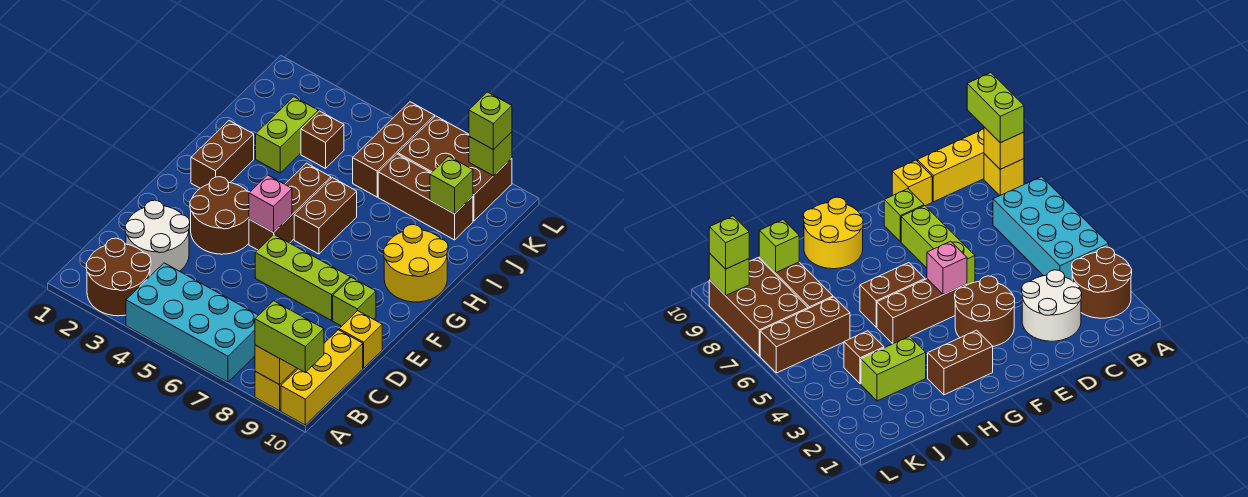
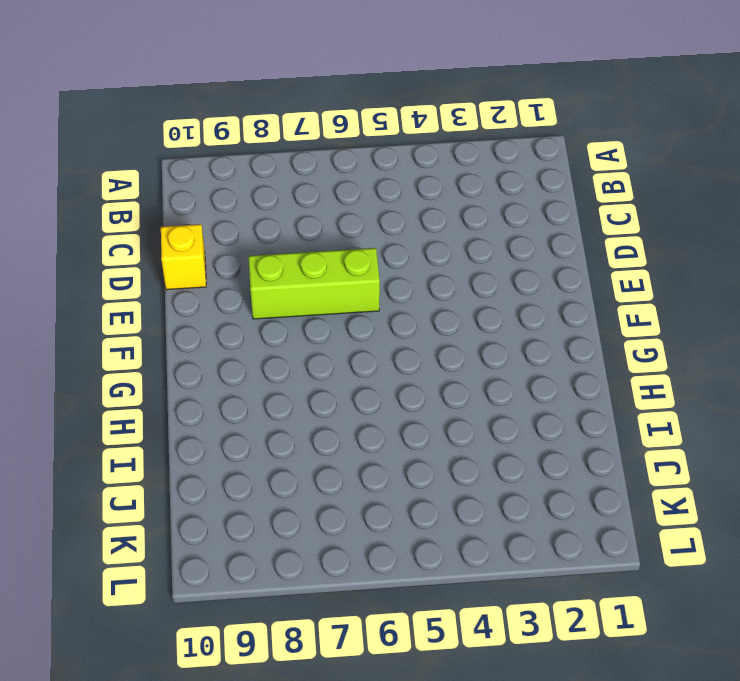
none -> brown 2x2 round brick [86,238,151,316]
none -> cyan 2x4 brick [126,263,258,382]
none -> yellow 1x1 brick [255,368,298,411]

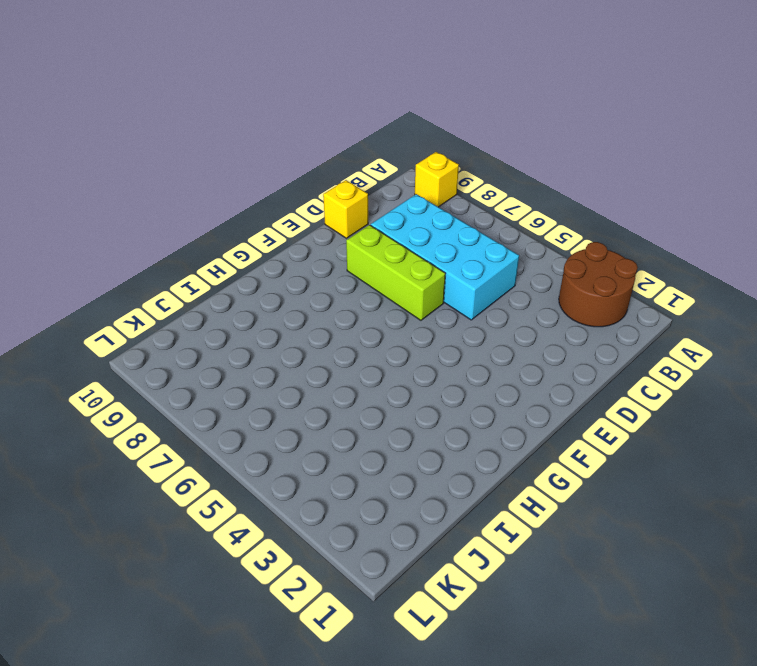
cyan 2x4 brick [371,194,519,320] -> cyan 2x4 brick moved to [126,263,258,382]
none -> yellow 1x3 brick [281,330,363,425]
none -> white 2x2 round brick [125,200,190,276]
none -> brown 2x2 round brick [190,177,250,254]

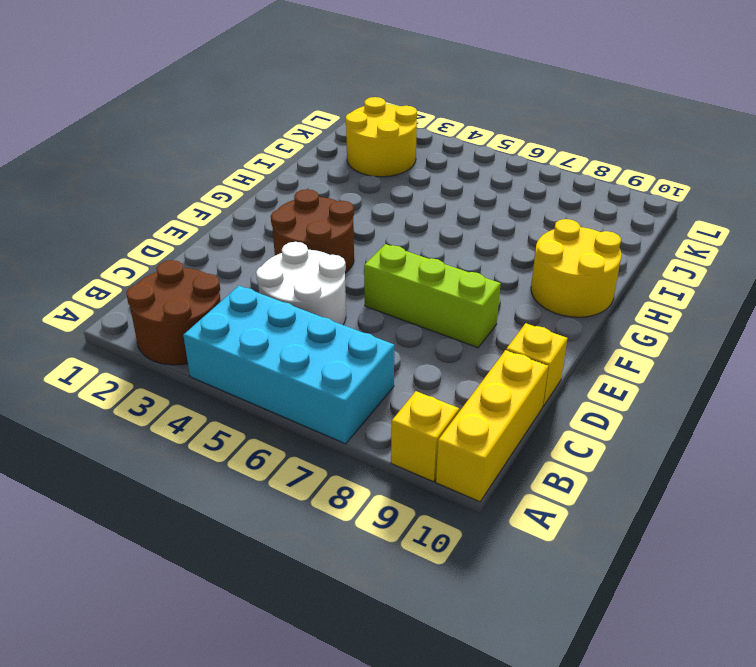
white 2x2 round brick [256,242,346,325] -> white 2x2 round brick moved to [125,200,190,276]
yellow 2x2 round brick [345,97,417,177] -> lime 1x2 brick [256,97,318,173]
none -> lime 1x1 brick [333,277,376,326]
none -> brown 1x3 brick [249,163,331,250]
none -> brown 1x2 brick [191,121,254,188]

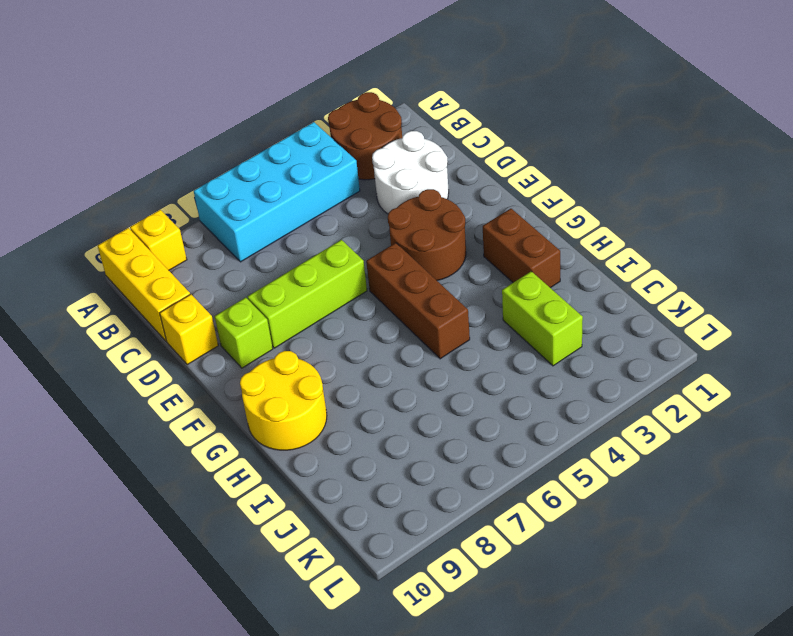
none -> brown 1x2 brick [294,178,357,254]
none -> brown 1x1 brick [301,111,344,168]
none -> brown 1x3 brick [353,102,435,197]

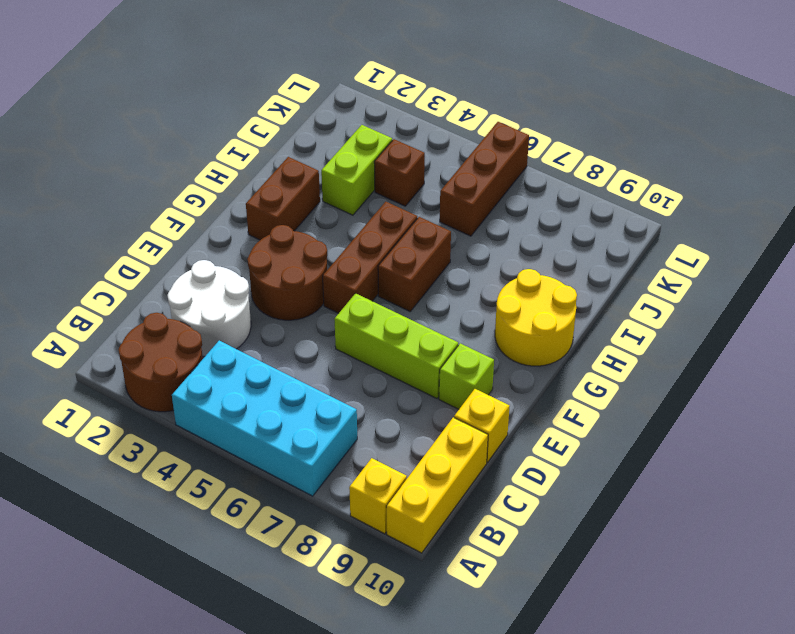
none -> brown 1x3 brick [378,154,473,240]
none -> brown 2x3 brick [398,116,512,221]
none -> yellow 1x1 brick [255,345,296,385]

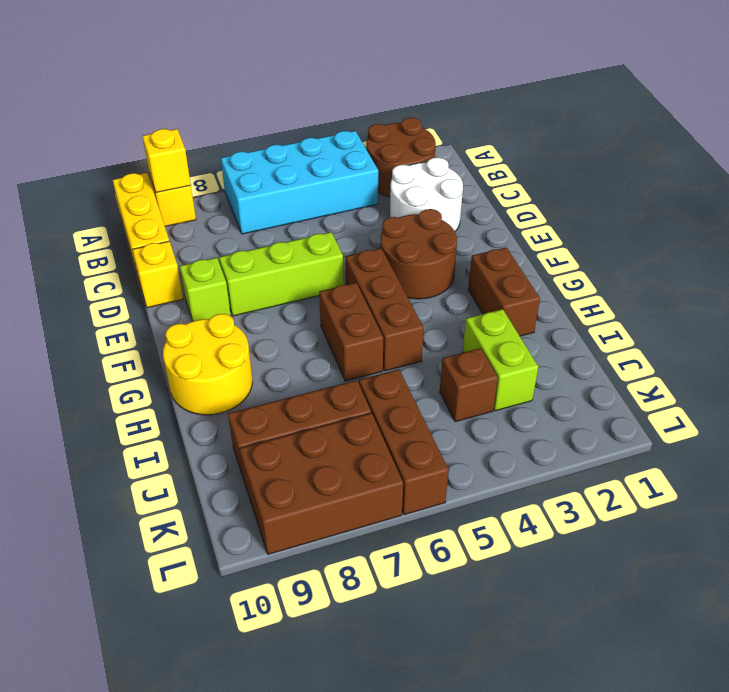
none -> pink 1x1 brick [249,175,292,233]
none -> lime 1x1 brick [430,156,473,214]
none -> lime 1x1 brick [469,132,512,176]

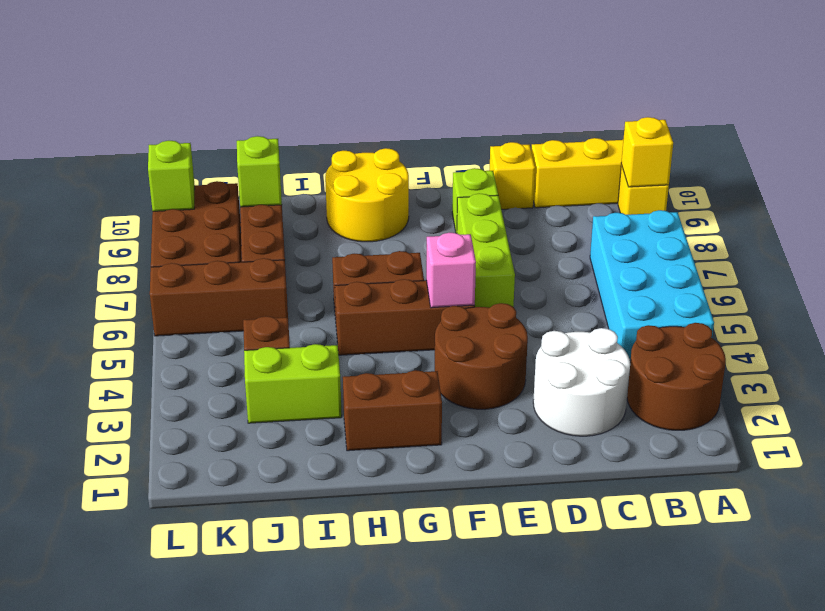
none -> lime 1x2 brick [255,301,324,372]
none -> lime 1x1 brick [469,92,512,150]

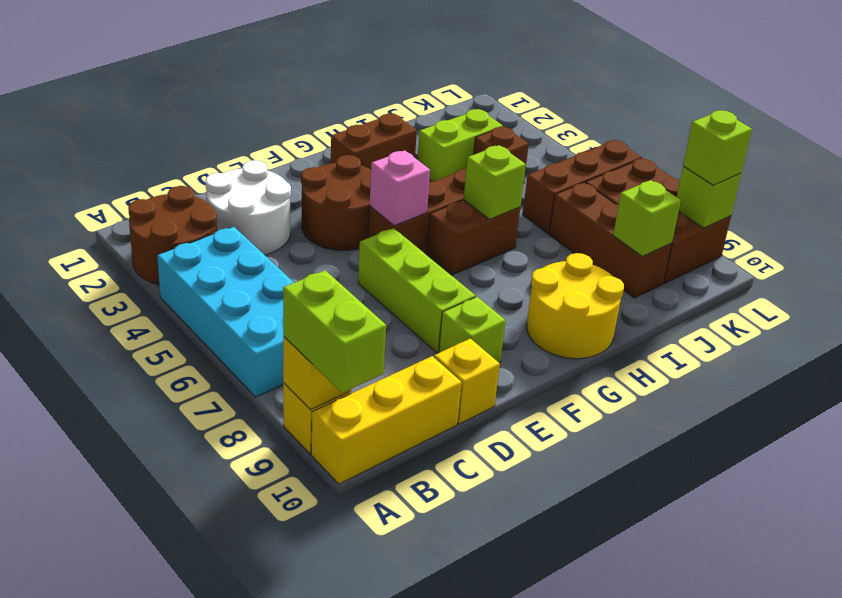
lime 1x1 brick [464,145,526,219] -> none

